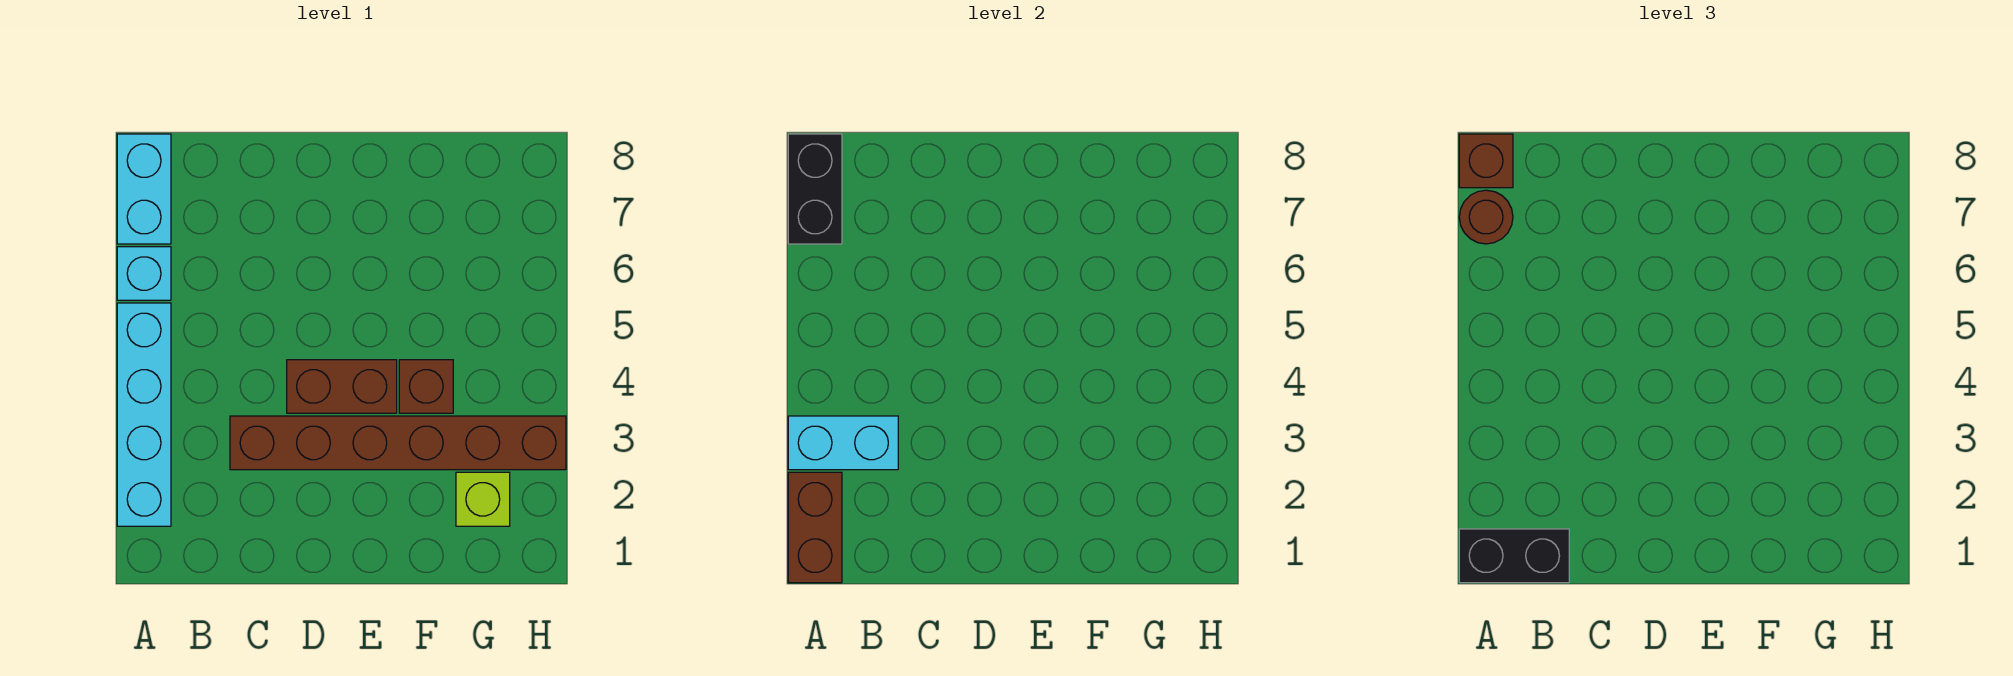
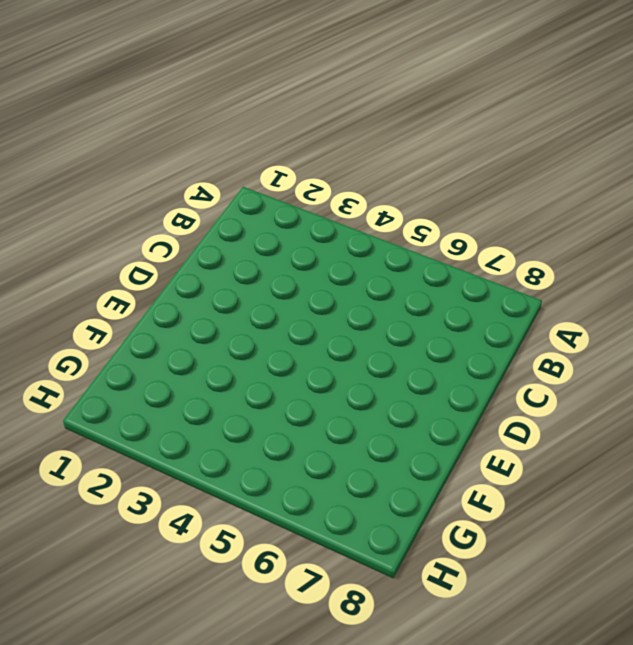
none -> cyan 1x4 brick [117,303,171,526]
none -> cyan 1x1 brick [117,247,171,300]
none -> cyan 1x2 brick [117,134,171,244]

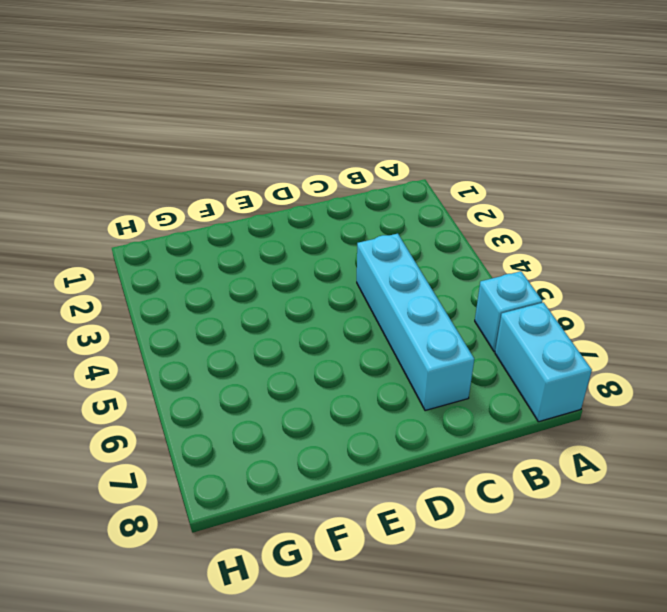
cyan 1x4 brick [357,234,474,411] -> cyan 1x4 brick moved to [117,303,171,526]
none -> brown 1x6 brick [230,416,566,470]
none -> brown 1x2 brick [287,360,397,413]
none -> brown 1x1 brick [399,360,453,413]

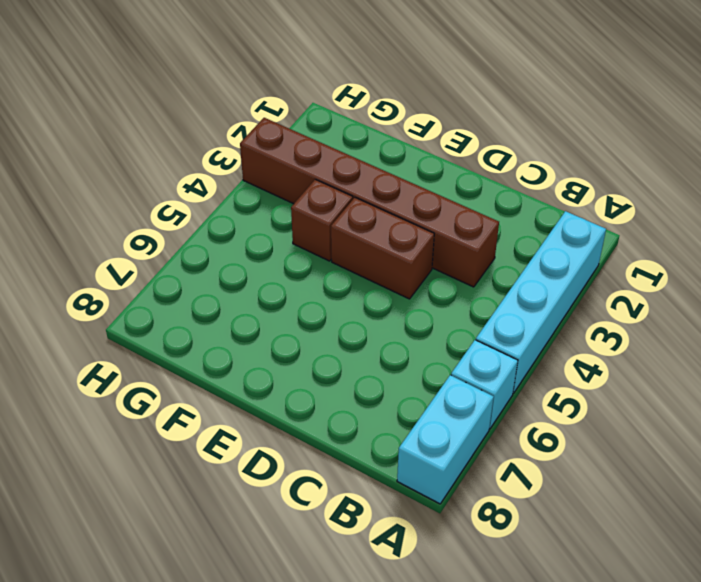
none -> lime 1x1 brick [456,472,510,526]
none -> brown 1x2 brick [788,472,842,583]
none -> cyan 1x2 brick [788,416,898,470]

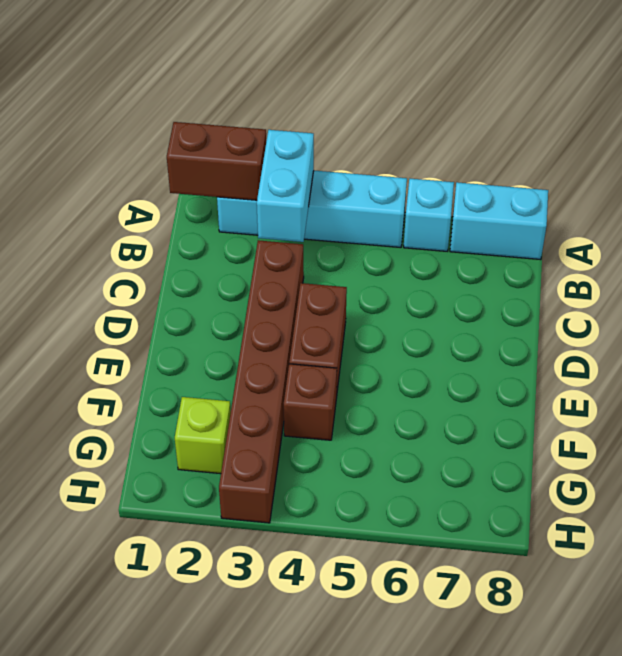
none -> black 1x2 brick [788,134,842,244]
none -> black 1x2 brick [1459,529,1569,583]
none -> brown 1x1 round brick [1459,190,1513,244]

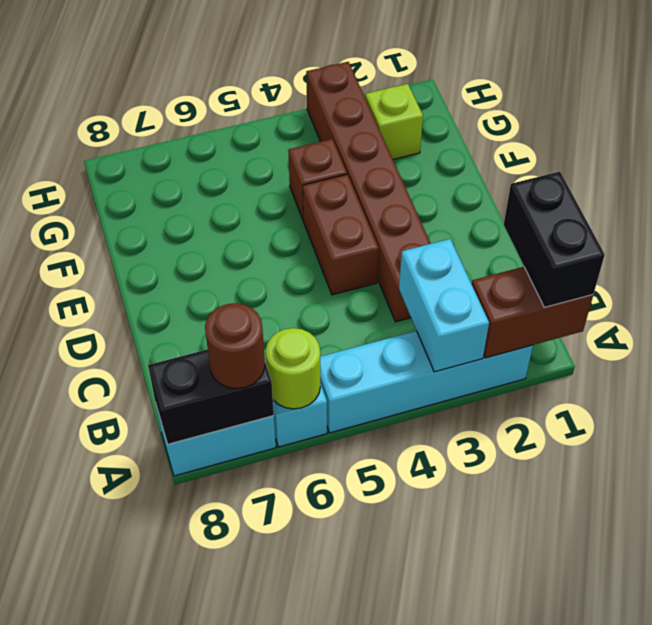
lime 1x1 round brick [266,328,320,409] -> none
none -> brown 1x1 brick [1459,134,1513,188]

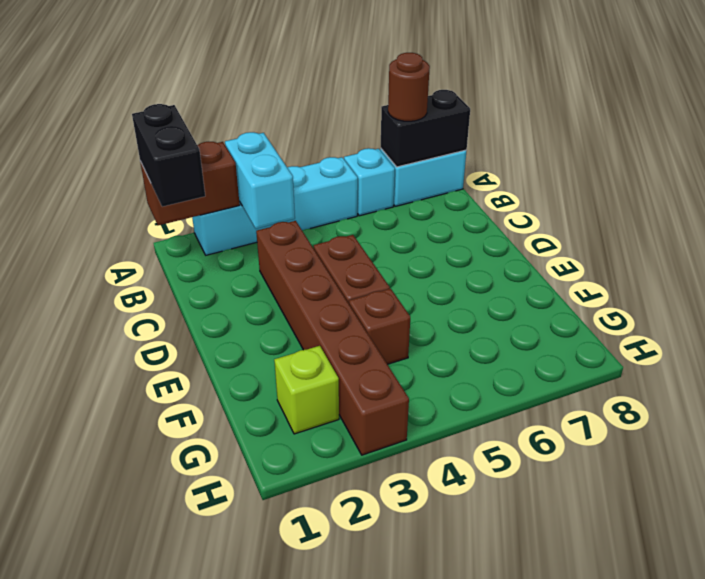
none -> brown 1x1 brick [1459,134,1513,188]

